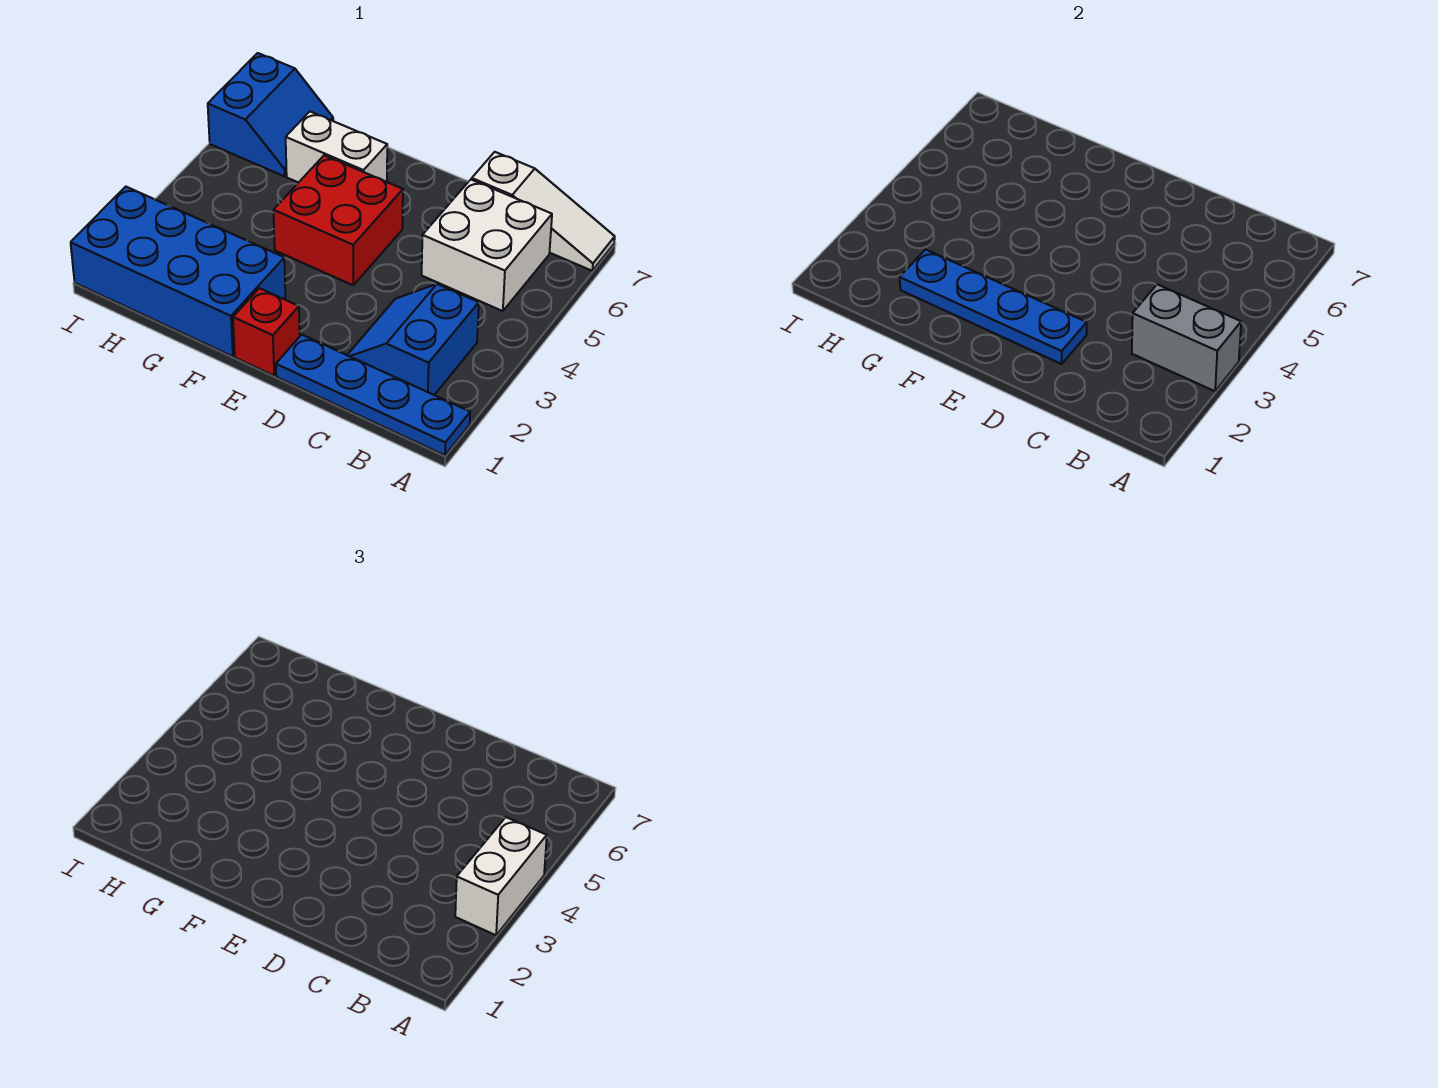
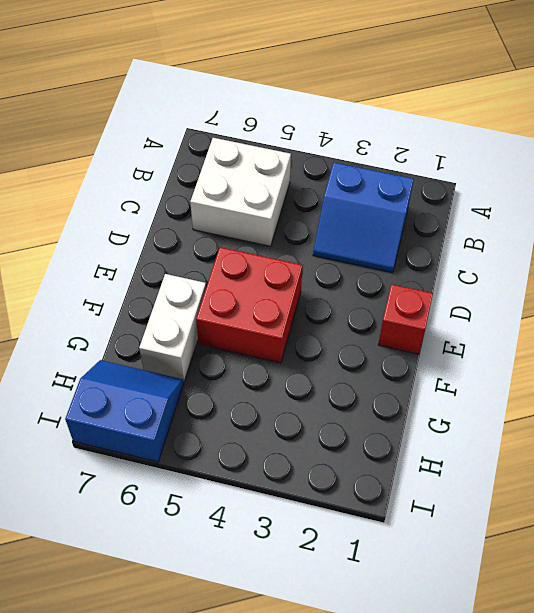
none -> blue 1x4 plate [276,335,470,455]
none -> white 1x3 slope [472,152,615,271]
none -> blue 2x4 brick [71,187,285,356]

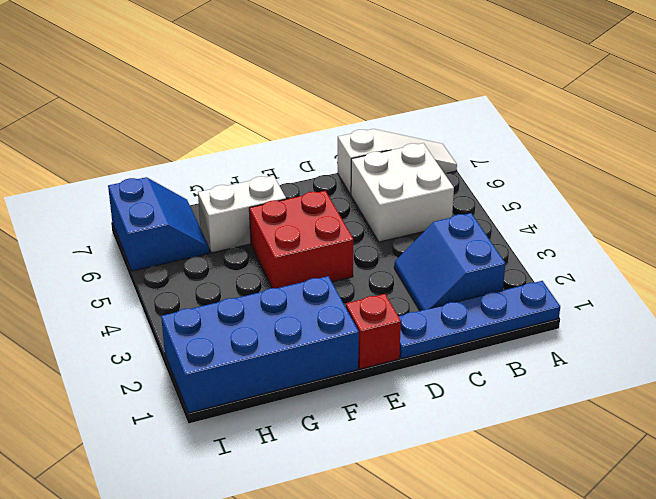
none -> grey 1x2 brick [1132,284,1241,391]
none -> blue 1x4 plate [900,250,1087,364]
none -> white 1x2 brick [455,817,547,935]

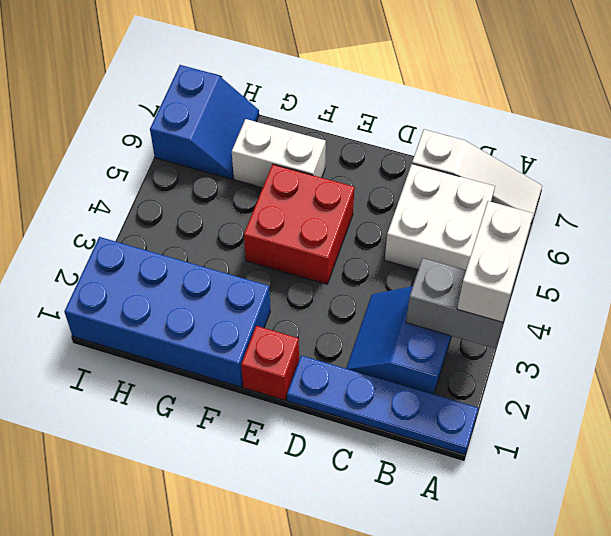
none -> blue 1x4 plate [900,250,1087,364]

